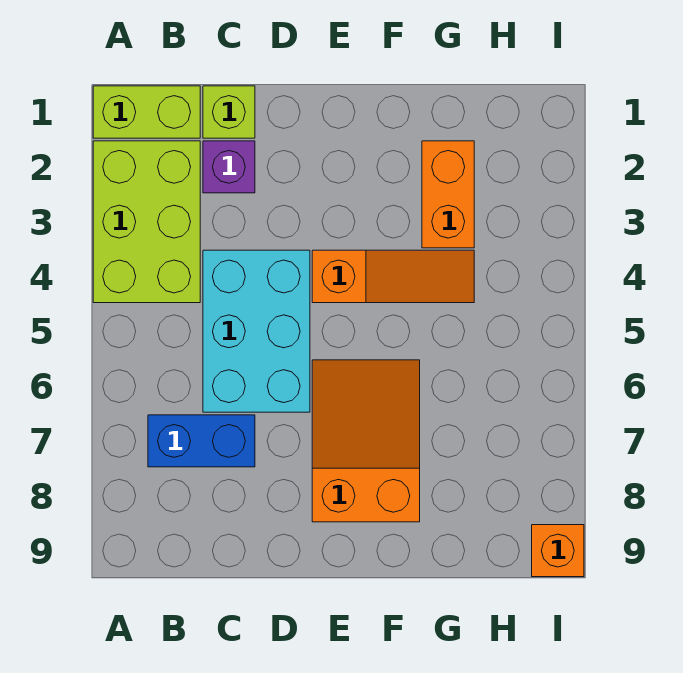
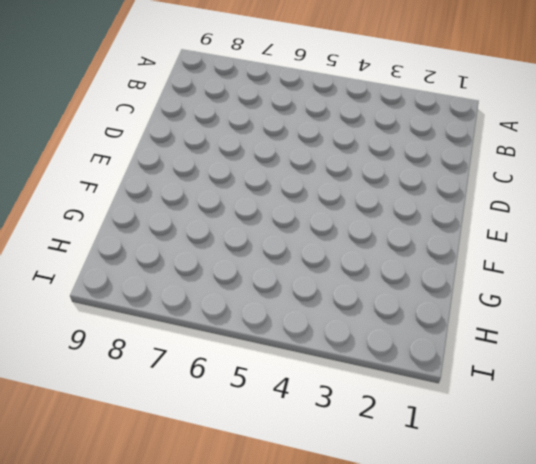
none -> lime 1x2 brick [93,86,200,138]
none -> lime 2x3 brick [93,141,200,303]

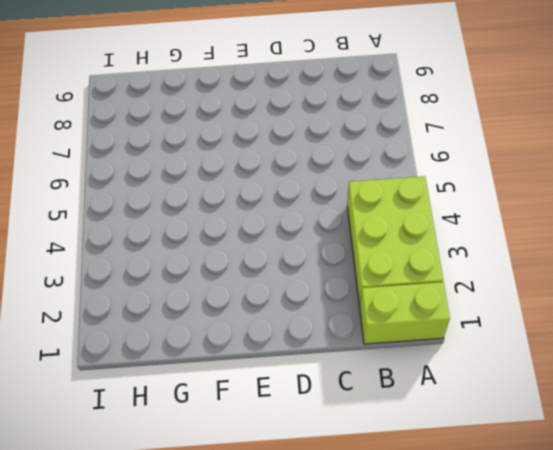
none -> blue 1x2 brick [148,415,255,467]
none -> lime 1x1 brick [203,86,255,138]

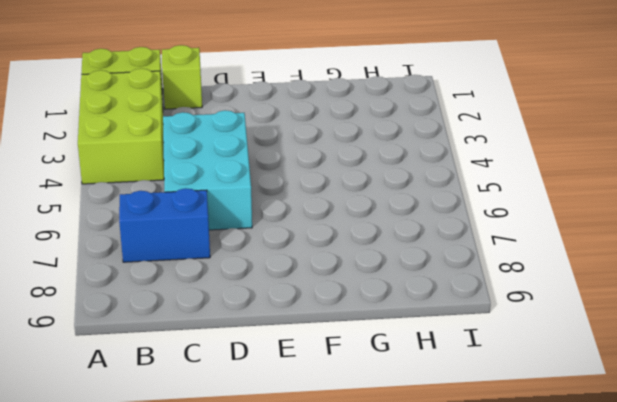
none -> purple 1x1 brick [203,141,255,193]
none -> orange 1x3 slope [312,250,474,303]

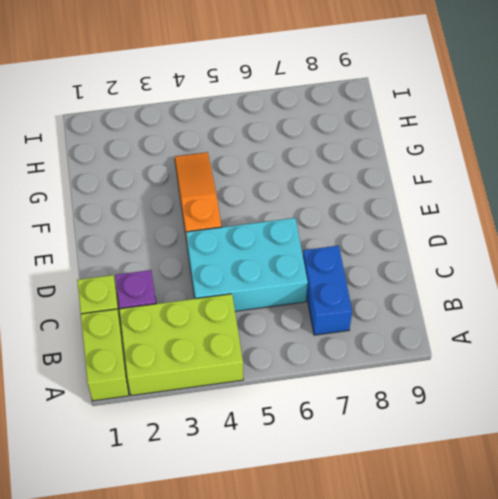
none -> orange 2x3 slope [312,360,420,522]
none -> orange 1x2 brick [422,141,474,248]

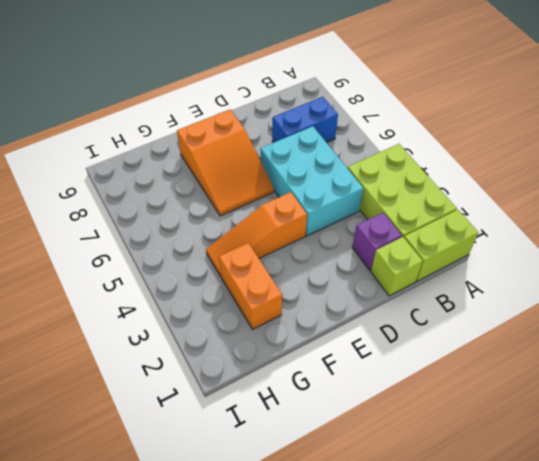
none -> orange 1x1 brick [532,525,584,577]

